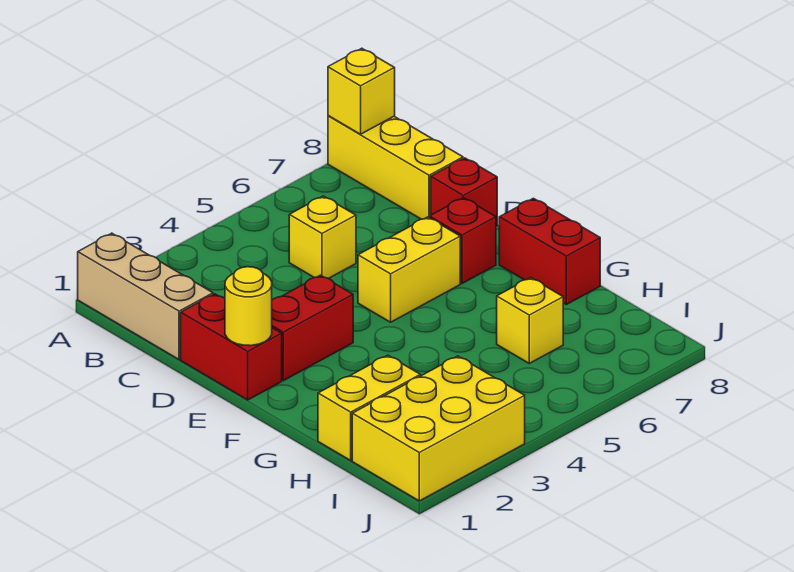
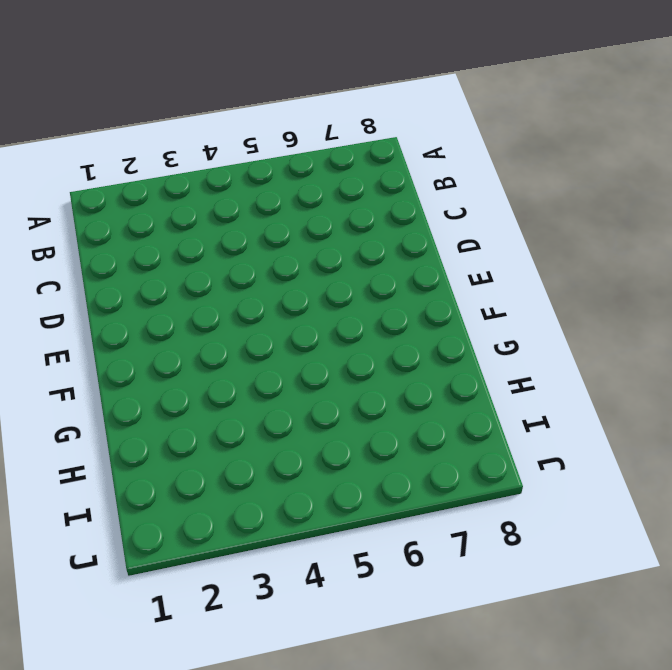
none -> tan 1x3 brick [78,233,213,360]
none -> yellow 1x3 brick [328,116,463,219]
none -> yellow 1x1 brick [289,196,356,278]

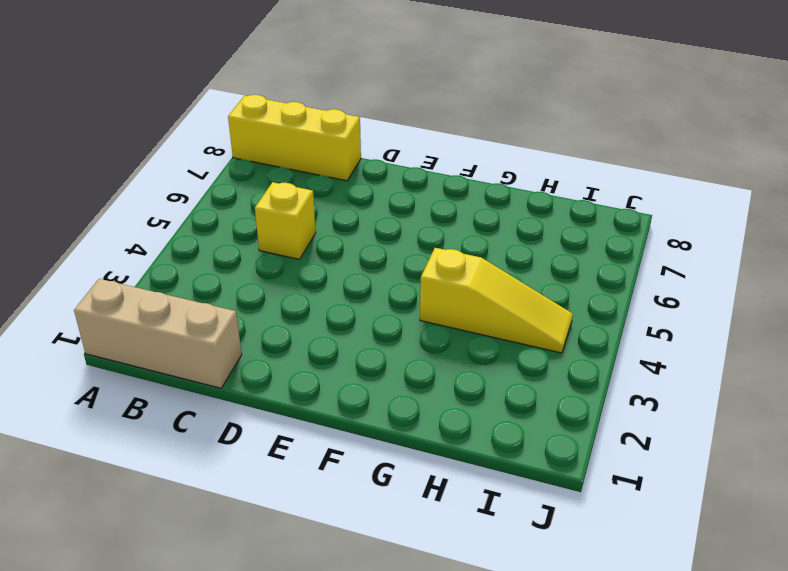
yellow 1x3 slope [420,248,573,353] -> none
none -> red 1x2 brick [181,294,282,400]
none -> red 1x1 brick [431,158,497,226]
none -> red 1x2 brick [272,275,353,381]

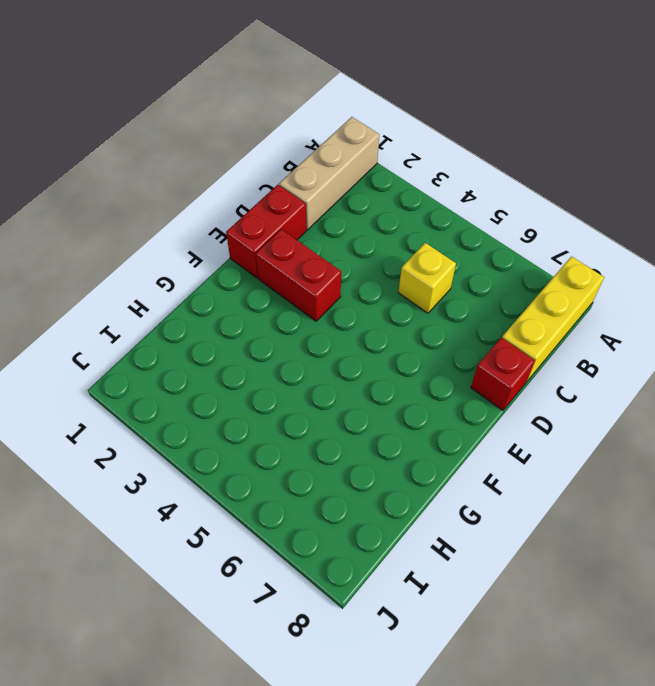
none -> yellow 1x2 brick [358,217,460,322]
none -> red 1x1 brick [429,198,496,284]
none -> red 1x2 brick [499,198,600,305]

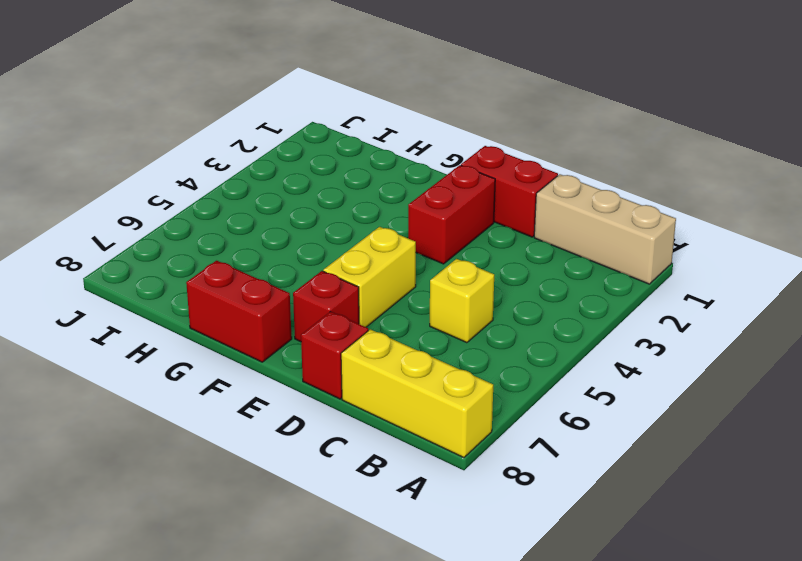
none -> yellow 1x2 brick [318,355,420,460]
none -> yellow 1x1 brick [497,278,563,363]
none -> yellow 2x3 brick [352,356,525,501]

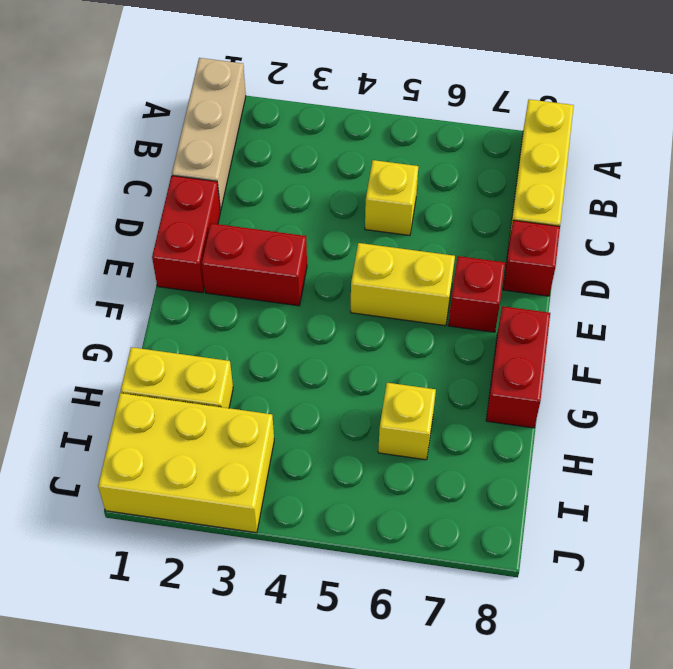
none -> yellow 1x1 brick [328,48,395,134]
none -> yellow 1x1 round brick [225,267,272,346]

